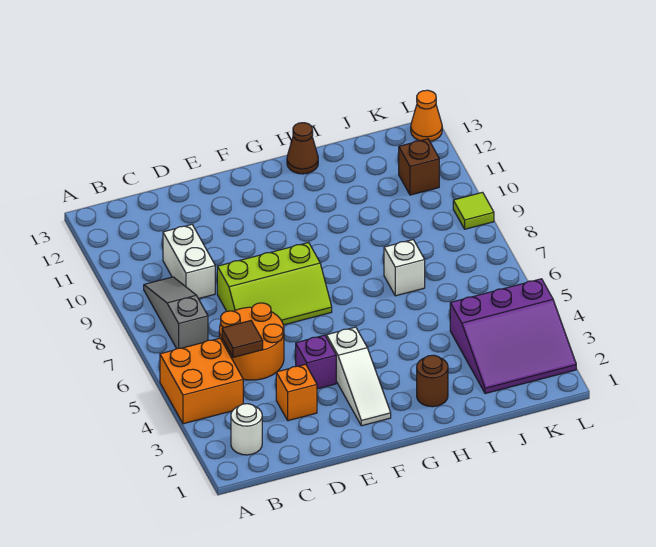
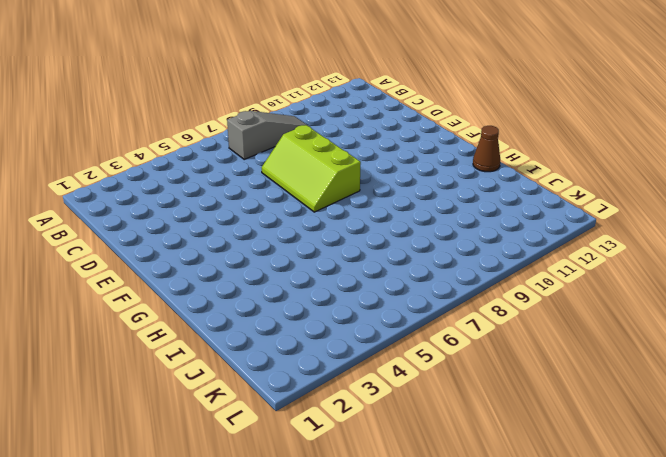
none -> orange 2x2 brick [160,338,243,424]
none -> white 1x1 round brick [231,404,262,455]
none -> orange 2x2 round brick [219,303,284,380]

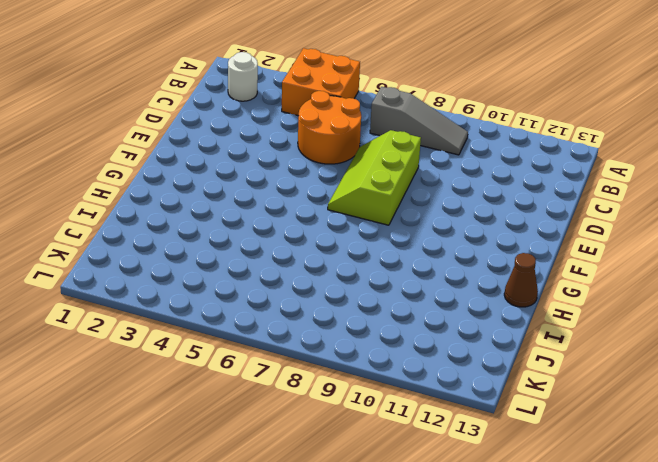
none -> white 1x2 brick [163,224,215,299]
none -> orange 1x1 brick [276,364,317,421]
none -> purple 1x1 brick [296,335,336,389]

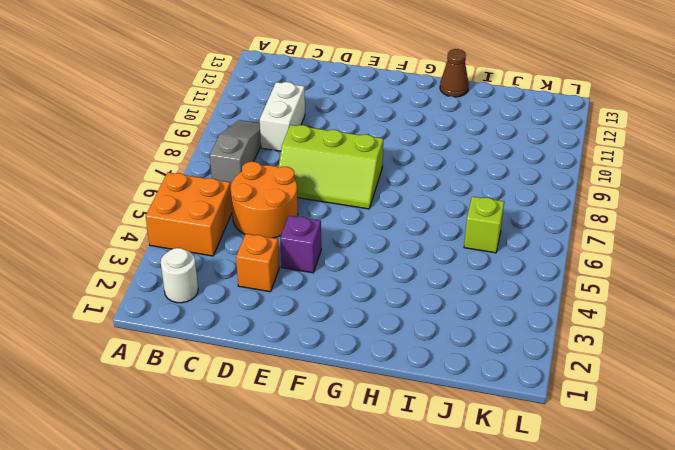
lime 1x1 brick [464,197,504,253] -> none
none -> white 1x3 slope [326,327,391,426]
none -> brown 1x1 round brick [417,355,448,407]
none -> white 1x1 brick [384,240,425,296]

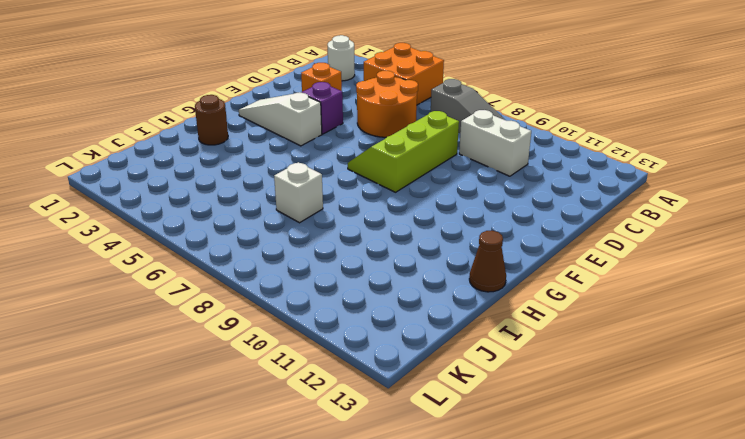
none -> purple 3x3 slope [450,279,576,394]
none -> brown 1x1 brick [399,139,439,195]
none -> lime 1x1 tile [453,192,494,229]

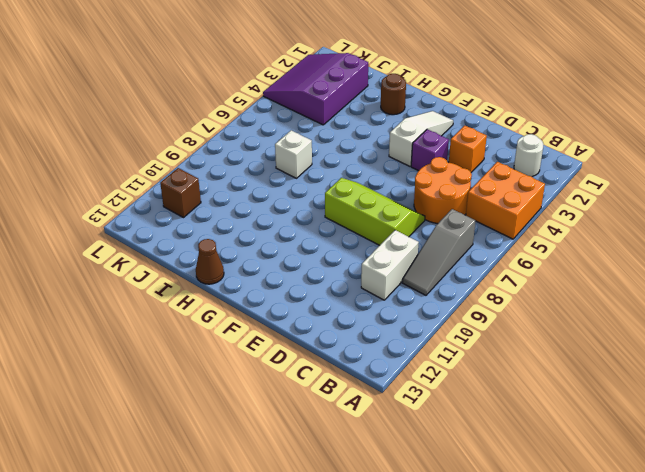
purple 3x3 slope [263,53,368,125] -> purple 3x3 slope turned to [450,279,576,394]
none -> lime 1x1 tile [453,192,494,229]
none -> orange 1x1 cone [411,90,442,141]
none -> brown 1x1 tile [222,321,263,357]

